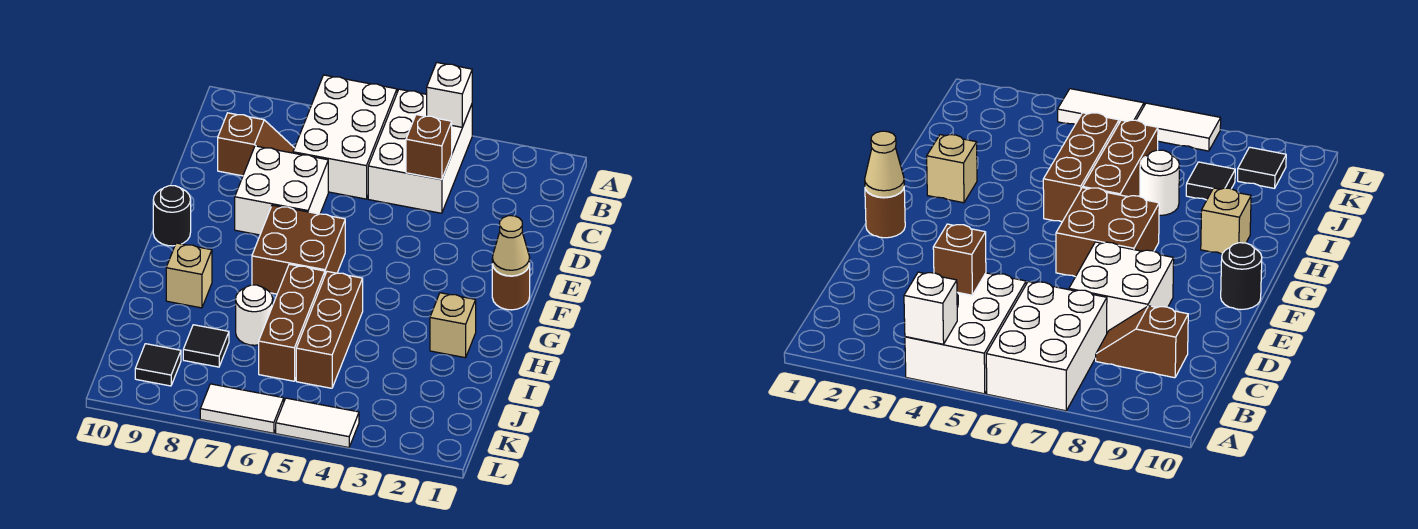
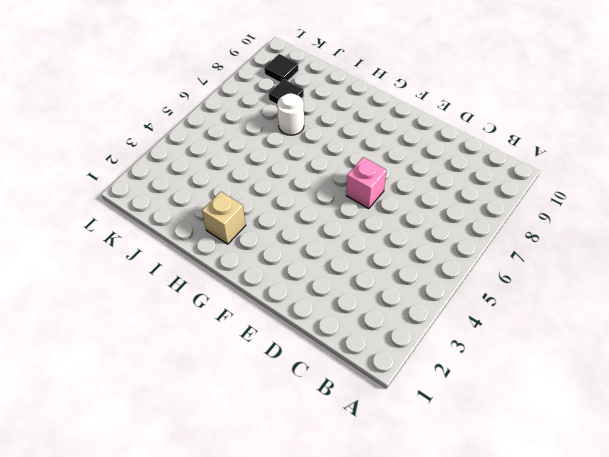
pink 1x1 brick [346,157,387,209] -> none
none -> white 2x3 brick [368,89,472,213]
none -> white 2x3 brick [293,75,397,199]
none -> brown 1x2 slope [218,113,294,176]

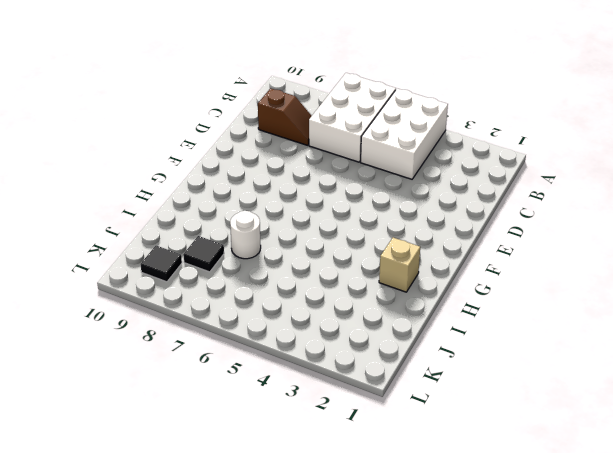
none -> white 2x2 brick [235,146,328,235]
none -> brown 1x1 round brick [492,264,530,310]
none -> brown 2x2 brick [252,205,345,294]

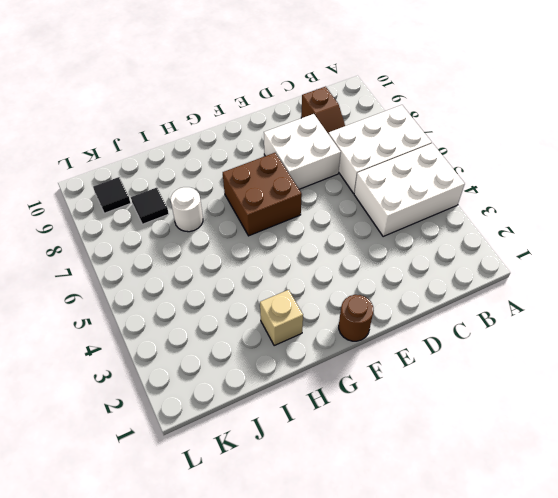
none -> black 1x1 round brick [153,186,191,246]
none -> brown 1x3 brick [296,272,363,388]
none -> brown 1x3 brick [259,264,325,381]

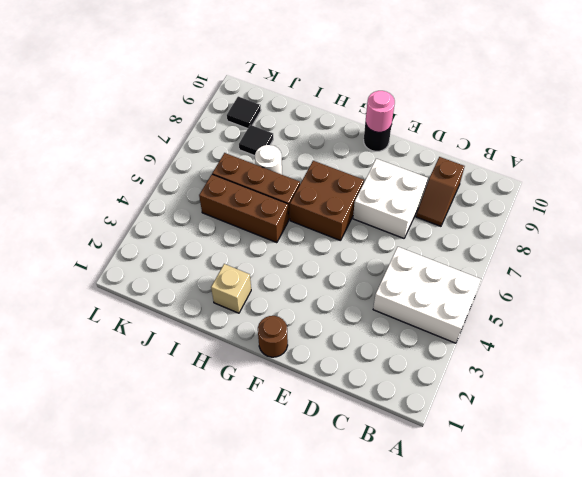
pink 1x1 round brick [366,91,395,132] -> none
none -> white 2x3 brick [293,75,397,199]
none -> tan 1x1 brick [166,243,212,308]
none -> white 1x2 tile [276,398,359,448]

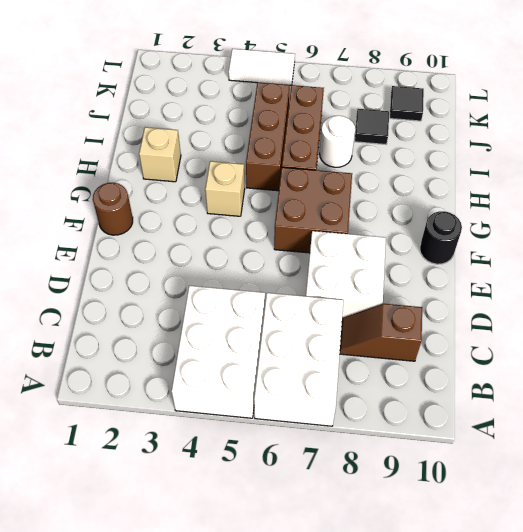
tan 1x1 brick [205,161,245,216] -> tan 1x1 brick moved to [166,243,212,308]
none -> white 1x2 tile [200,384,284,433]
none -> white 1x1 brick [427,63,472,127]
none -> brown 1x1 brick [406,115,452,180]

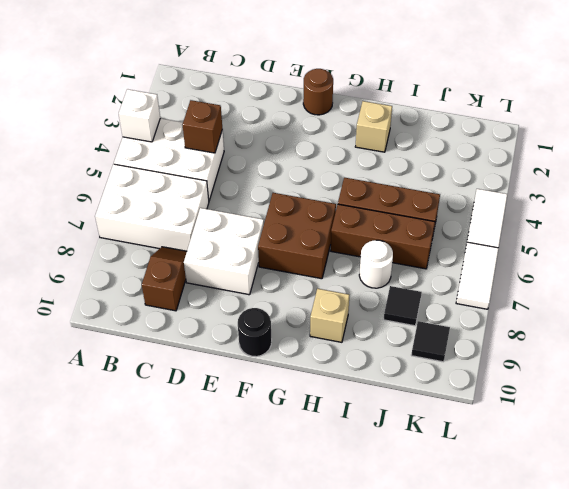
none -> tan 1x1 cone [492,216,530,276]

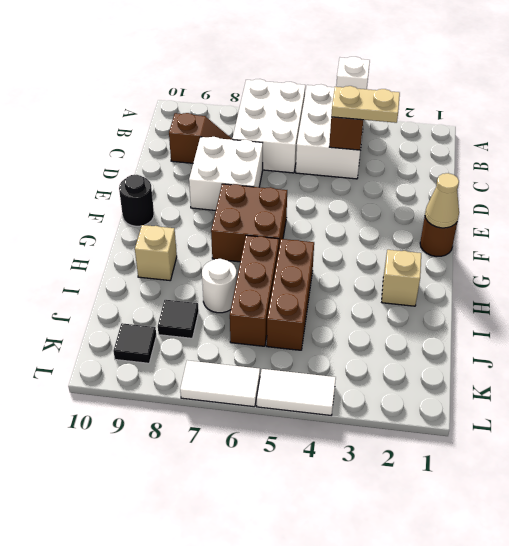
tan 1x2 plate [331,86,400,123] -> none

